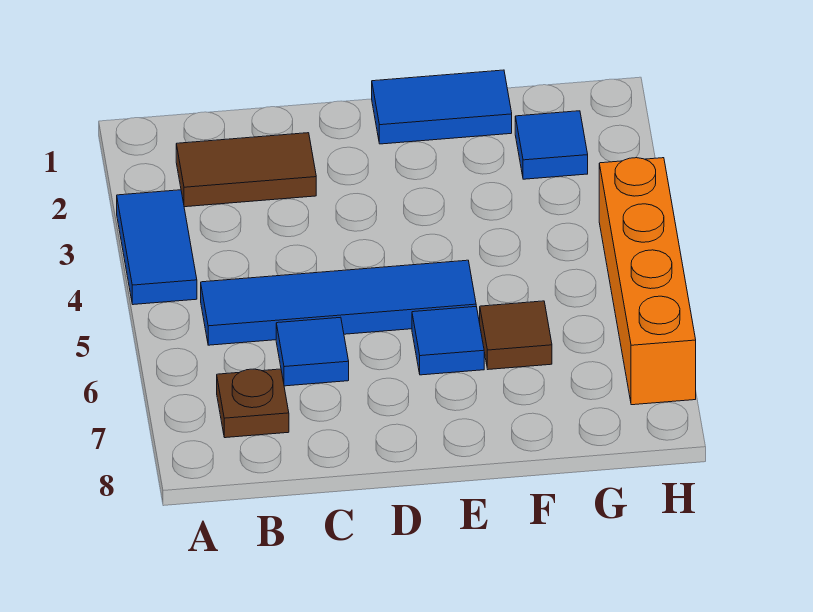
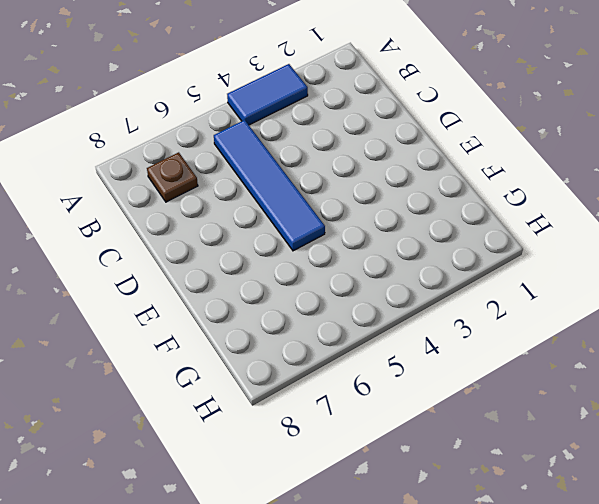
none -> brown 1x2 tile [176,133,316,207]
none -> blue 1x1 tile [276,317,349,386]

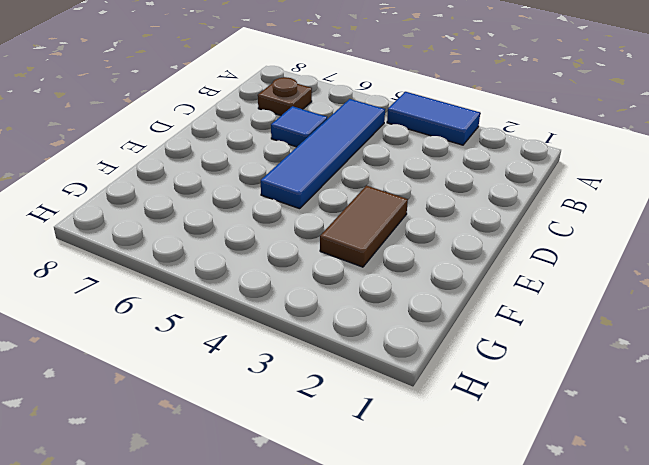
brown 1x2 tile [320,186,408,267] -> brown 1x2 tile moved to [176,133,316,207]
none -> blue 1x2 tile [372,70,512,144]
none -> blue 1x1 tile [412,307,484,375]

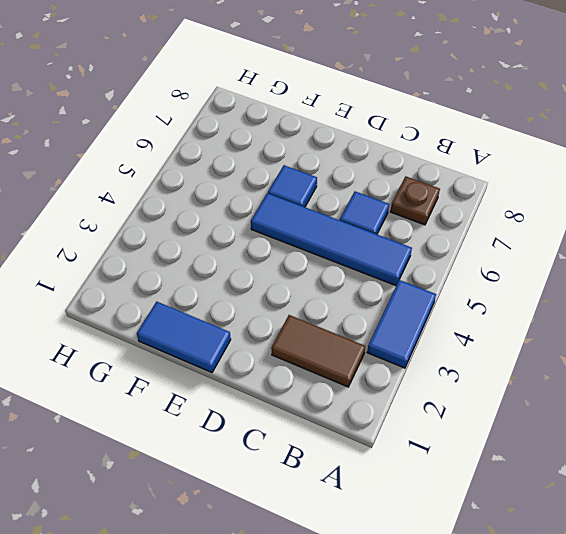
none -> brown 1x1 tile [480,301,552,369]
none -> blue 1x1 tile [515,111,588,179]

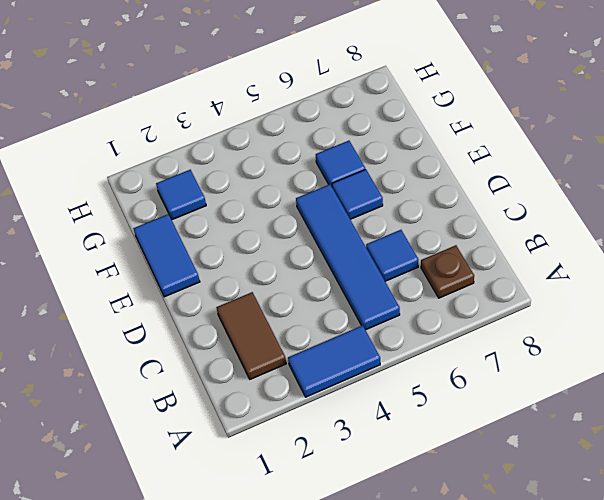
blue 1x1 tile [316,141,365,186] -> brown 1x1 tile [480,301,552,369]
none -> orange 1x4 brick [599,158,696,405]

